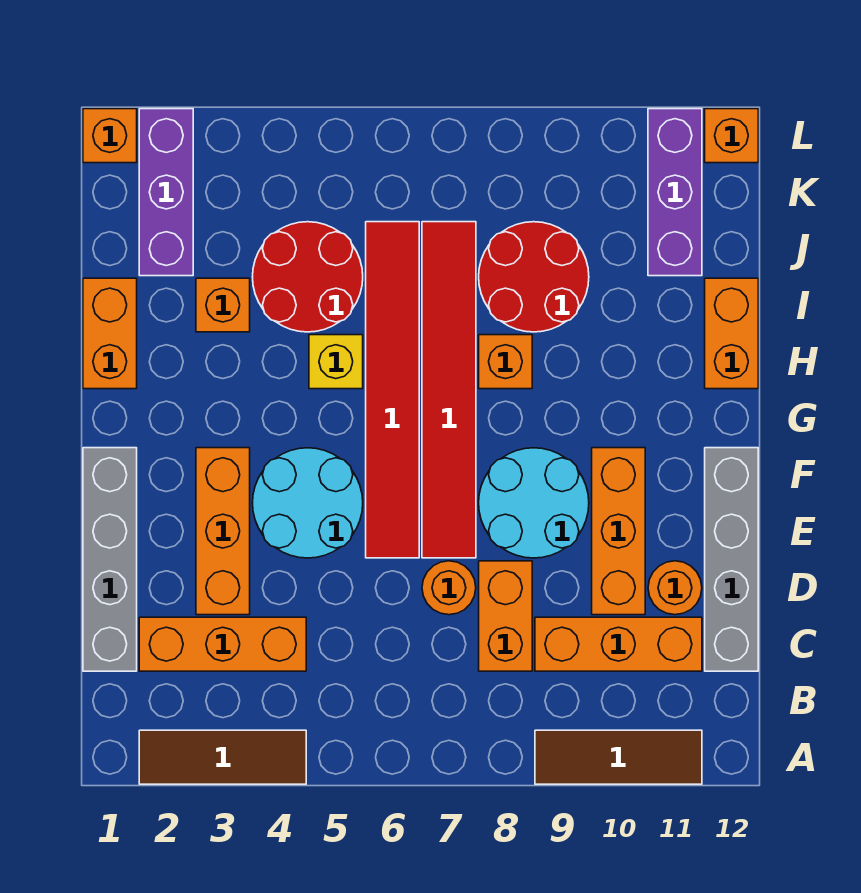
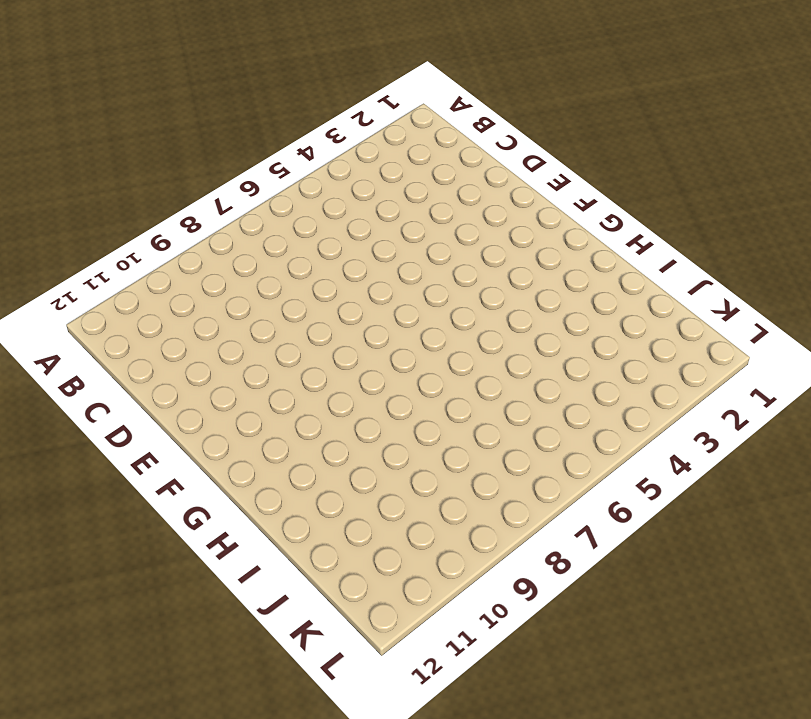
none -> brown 1x3 tile [139,730,306,784]
none -> brown 1x3 tile [535,730,702,784]
none -> grey 1x4 brick [83,448,137,671]

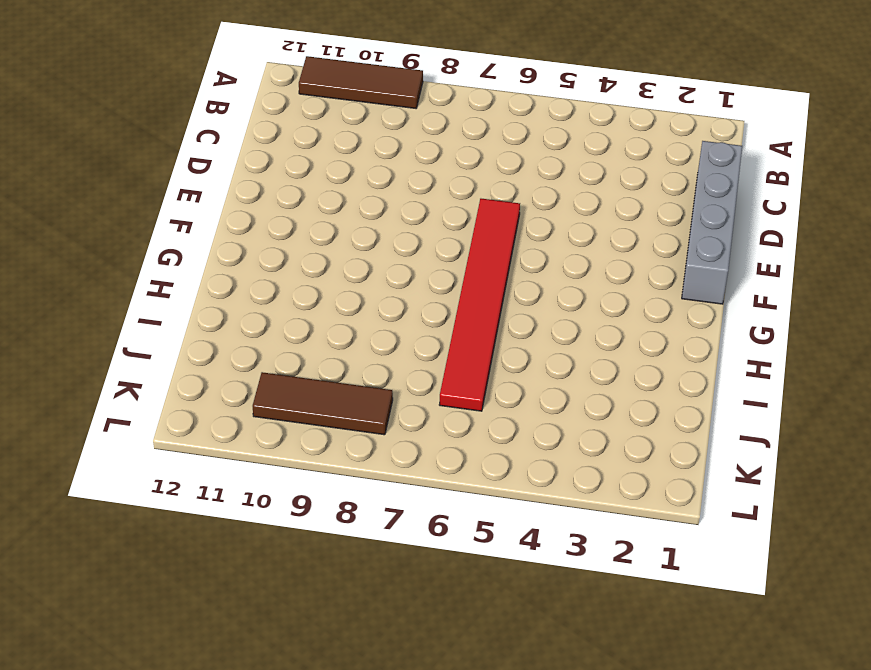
brown 1x3 tile [253,372,393,435] -> brown 1x3 tile moved to [139,730,306,784]
none -> orange 1x3 brick [139,617,306,671]
none -> orange 1x2 brick [479,561,532,671]
none -> orange 1x3 brick [535,617,702,671]

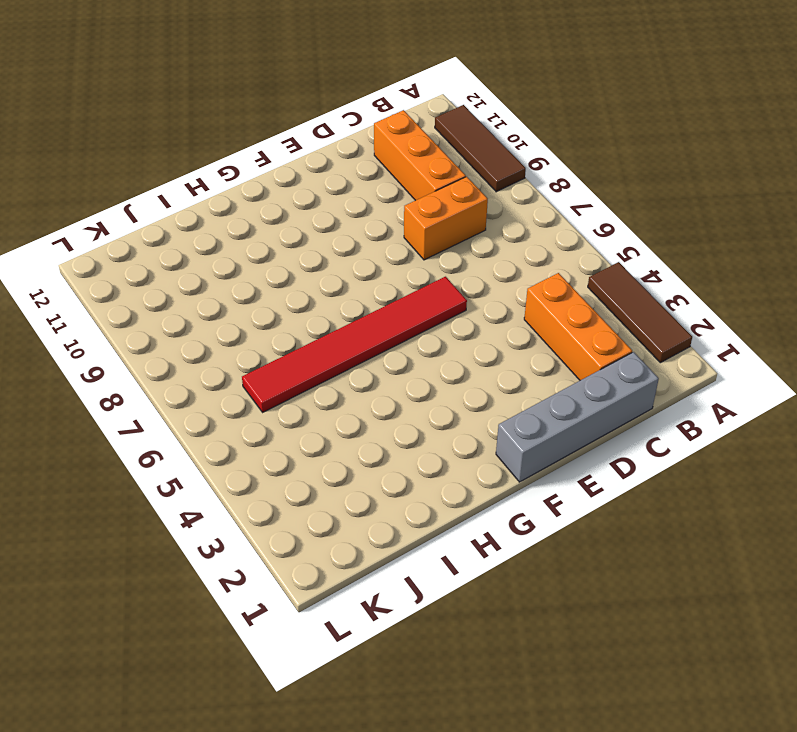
none -> grey 1x4 brick [705,448,758,671]
none -> orange 1x3 brick [196,448,250,615]
none -> orange 1x1 round brick [422,561,476,615]

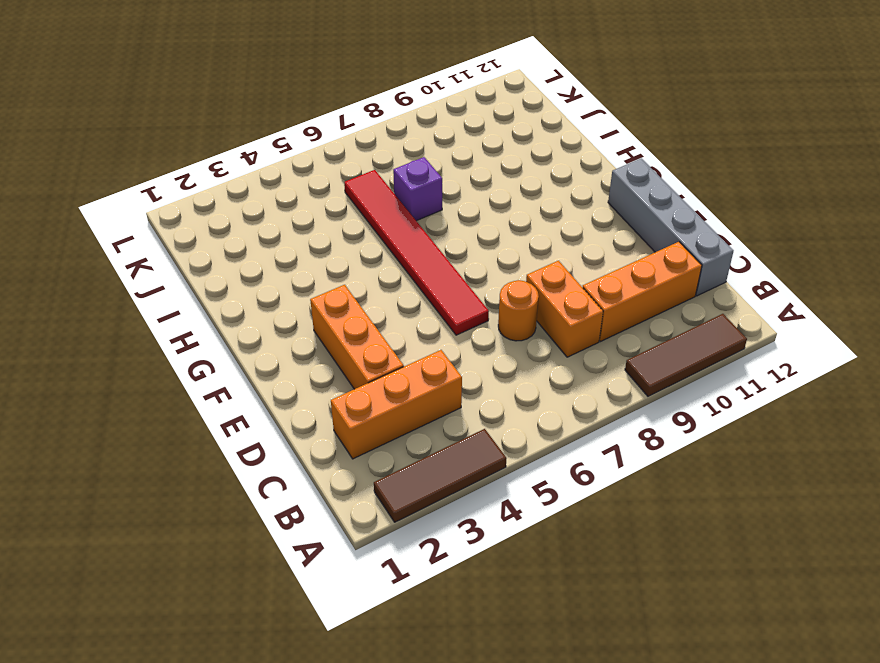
purple 1x1 brick [393,157,442,221] -> red 1x6 tile [422,222,476,558]
none -> grey 1x4 brick [83,448,137,671]
none -> orange 1x3 brick [592,448,645,615]
none -> orange 1x1 round brick [648,561,702,615]

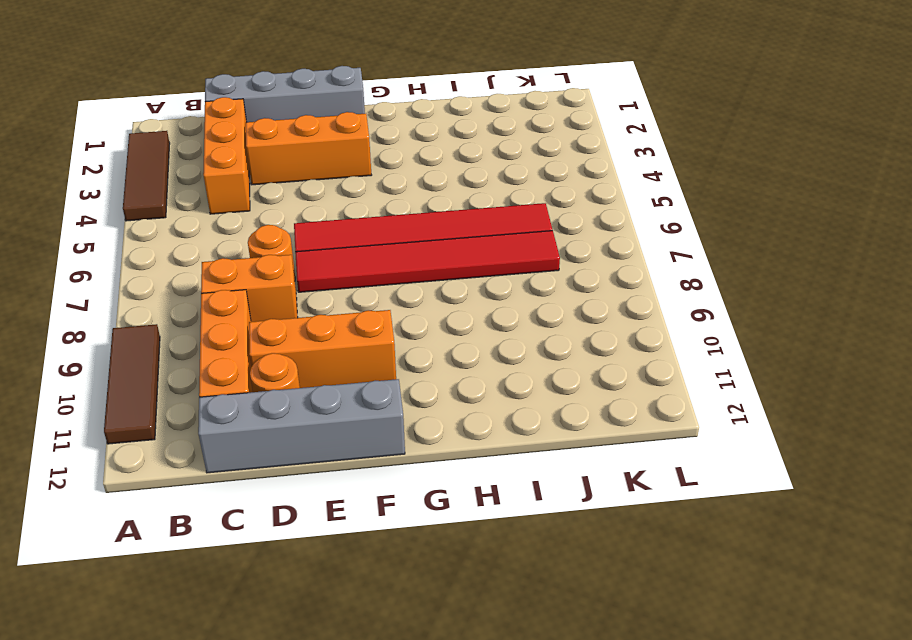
none -> cyan 2x2 round brick [253,448,363,558]
none -> cyan 2x2 round brick [479,448,589,558]
none -> orange 1x2 brick [83,278,137,389]

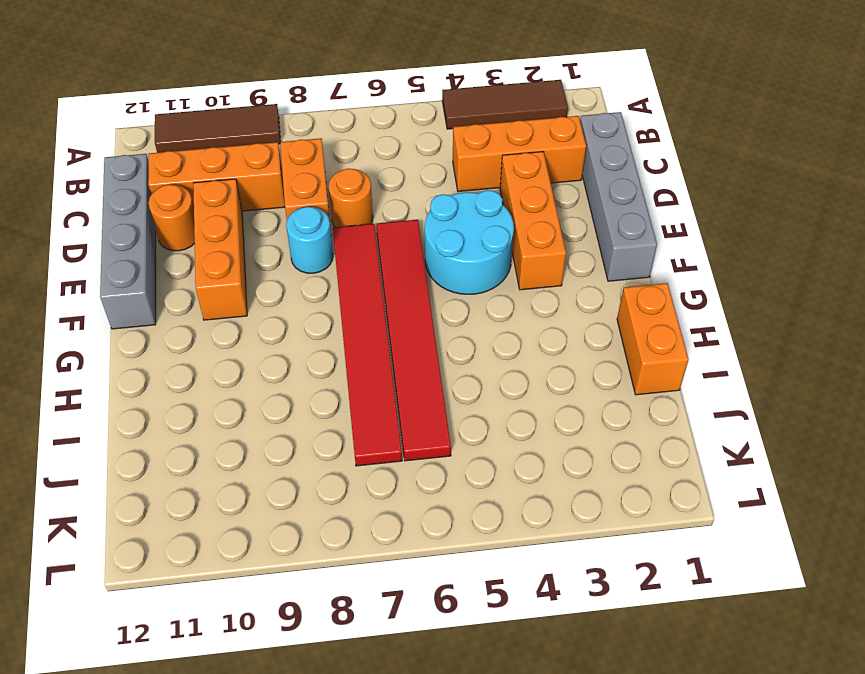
cyan 1x1 round brick [286,207,333,273] -> cyan 2x2 round brick [479,448,589,558]
none -> yellow 1x1 brick [309,335,363,389]
none -> orange 1x1 brick [479,335,532,389]
none -> orange 1x2 brick [705,278,758,389]

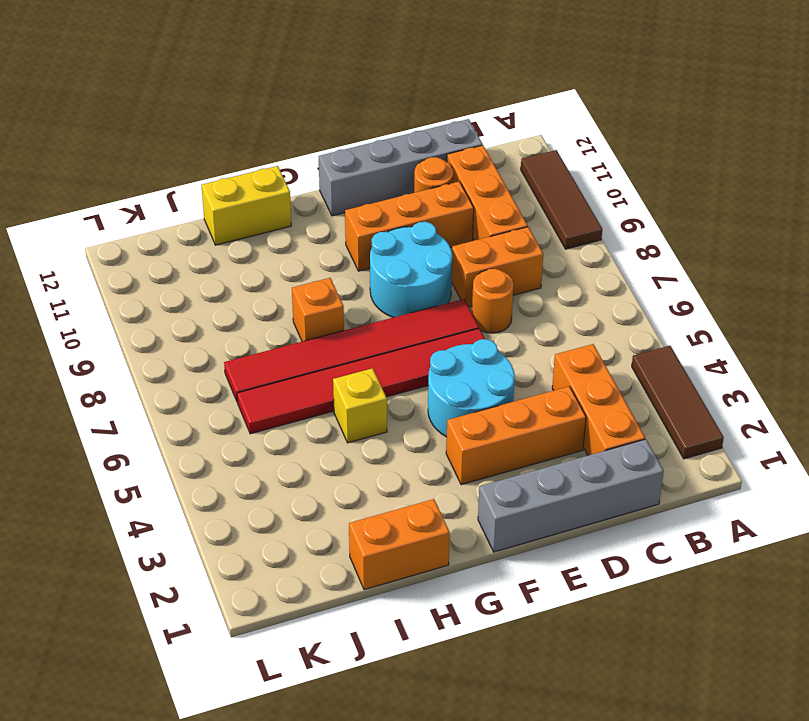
yellow 1x2 brick [201,166,291,245] -> orange 1x2 brick [705,278,758,389]
none -> orange 1x1 brick [196,278,250,332]
none -> red 2x2 round brick [253,222,363,332]
none -> red 2x2 round brick [479,222,589,332]

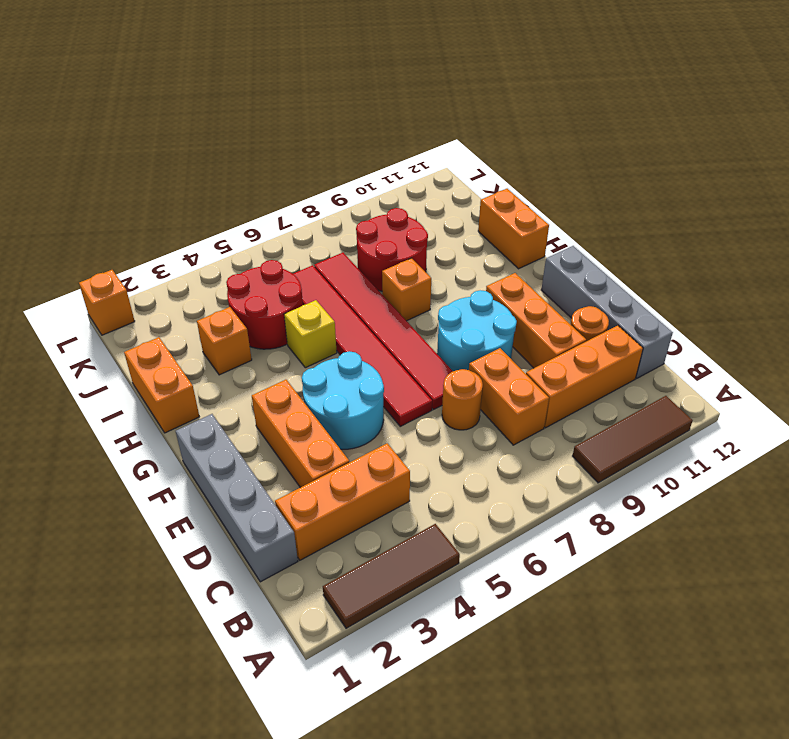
none -> purple 1x3 brick [139,109,193,276]
none -> purple 1x3 brick [648,109,702,276]
none -> orange 1x1 brick [705,109,758,163]

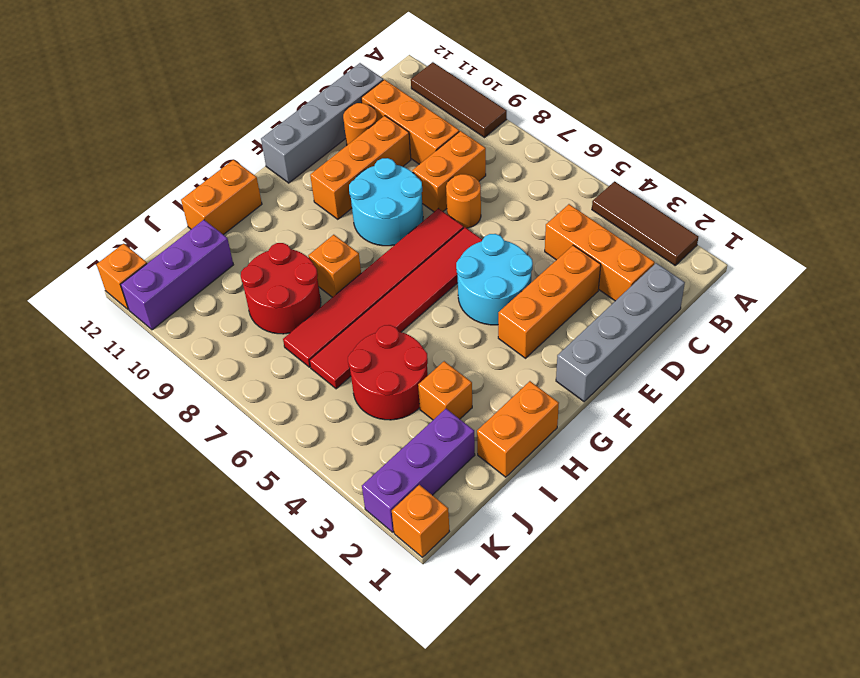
none -> yellow 1x1 brick [309,335,363,389]

